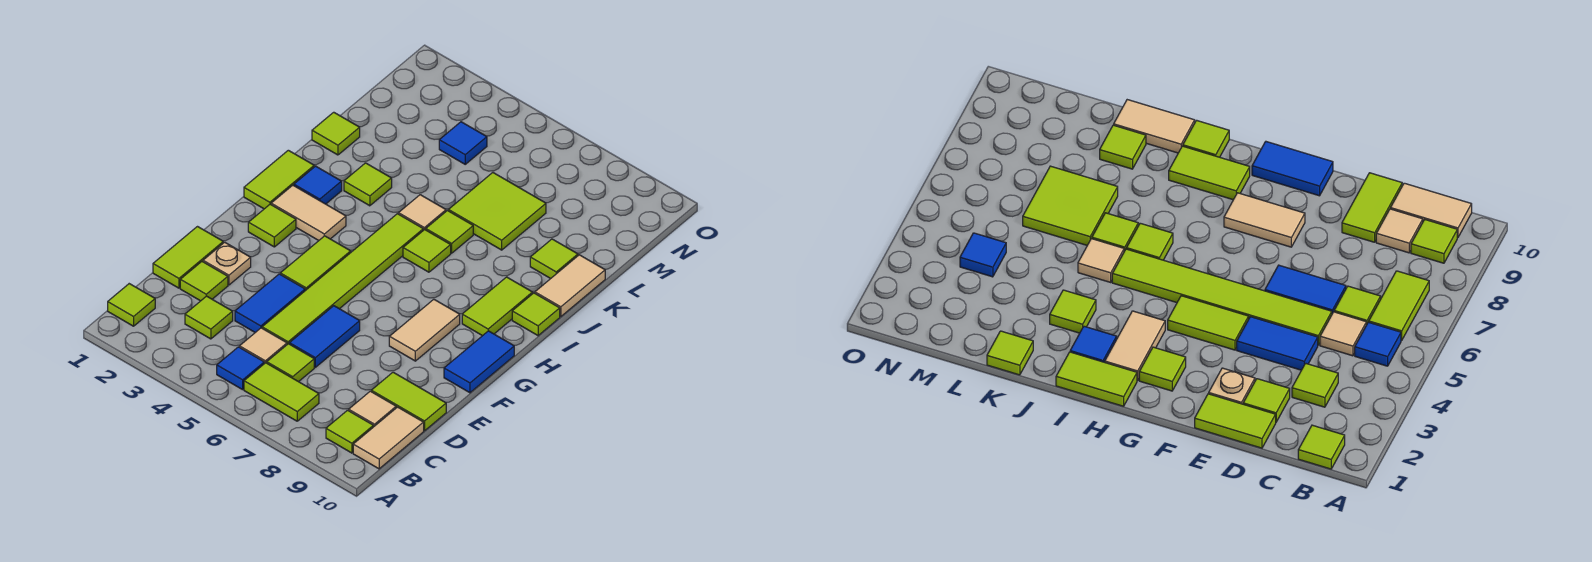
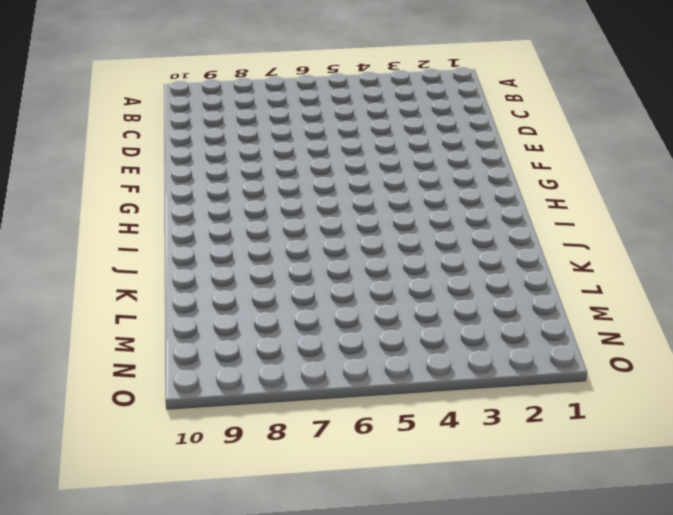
none -> lime 1x1 tile [108,284,155,326]
none -> blue 1x1 tile [217,347,264,390]
none -> lime 1x2 tile [244,363,319,421]
none -> lime 1x1 tile [326,410,374,453]

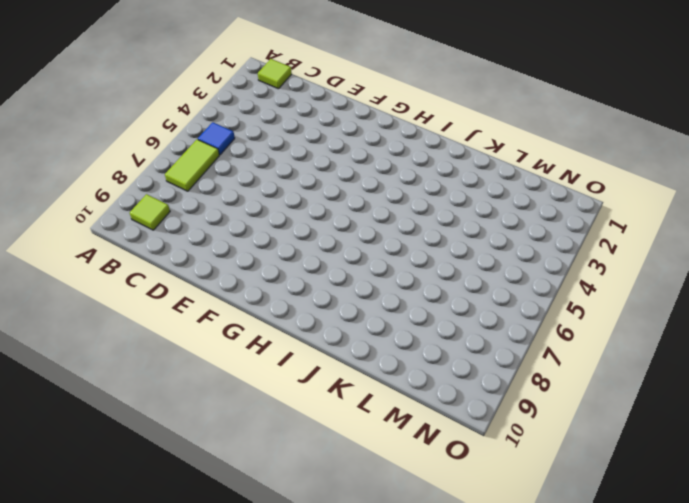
none -> tan 1x2 tile [353,407,424,469]
none -> lime 1x1 tile [185,296,233,339]
none -> tan 1x1 tile [239,328,287,364]
none -> lime 1x1 tile [267,344,314,382]

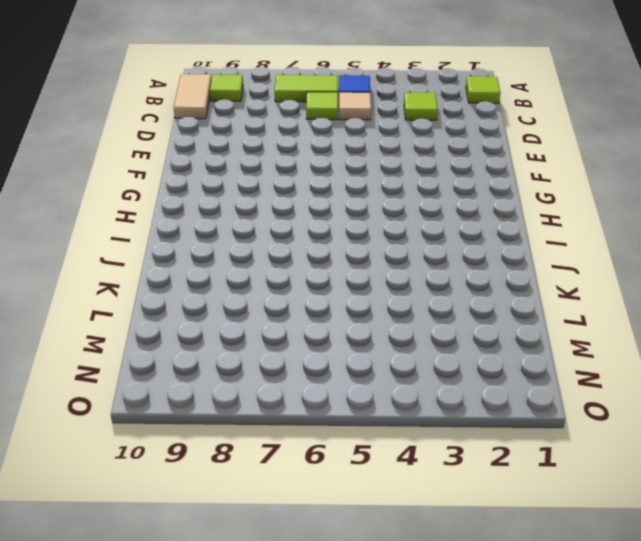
none -> tan 1x1 tile [349,391,396,426]
none -> lime 1x2 tile [153,227,223,288]
none -> lime 1x1 tile [180,262,228,301]
none -> blue 1x2 tile [235,274,305,332]

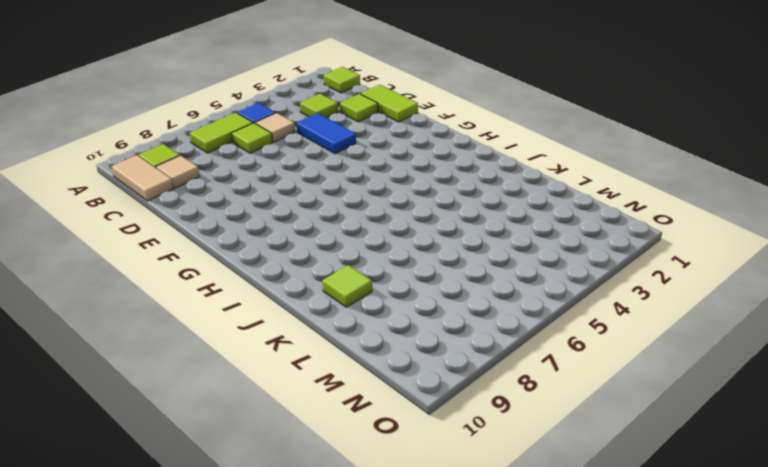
none -> lime 1x6 tile [262,214,423,344]
none -> blue 1x2 tile [289,306,360,367]
none -> lime 1x2 tile [371,372,446,431]
none -> tan 1x1 plate [203,242,251,285]

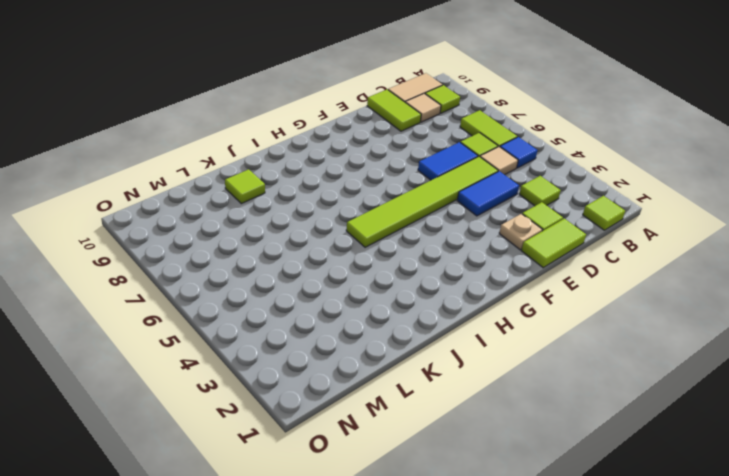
none -> lime 1x2 tile [280,236,351,291]
none -> tan 1x2 tile [389,299,460,361]
none -> blue 1x2 tile [444,331,514,393]
none -> lime 1x1 tile [248,204,296,247]

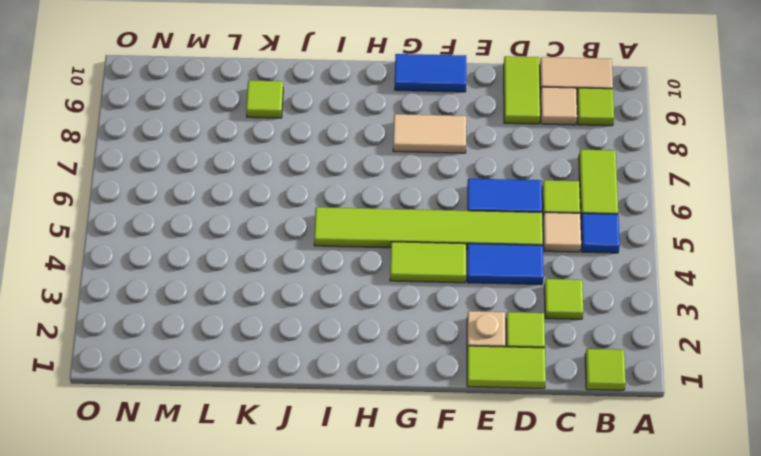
none -> lime 1x1 tile [248,204,296,247]
none -> lime 1x2 tile [244,150,314,209]
none -> tan 1x2 tile [271,185,346,241]
none -> lime 1x2 tile [462,277,533,336]

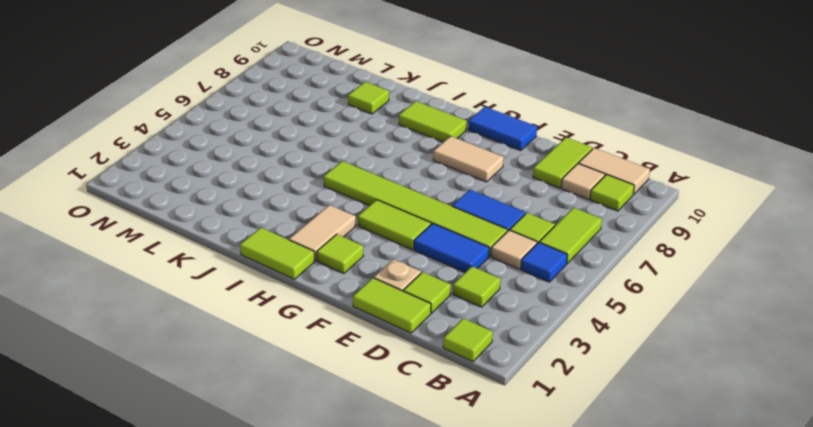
none -> blue 1x1 tile [294,166,342,204]
none -> lime 1x1 tile [403,230,451,272]
none -> lime 1x1 tile [512,293,560,336]
none -> lime 1x1 tile [344,163,392,206]

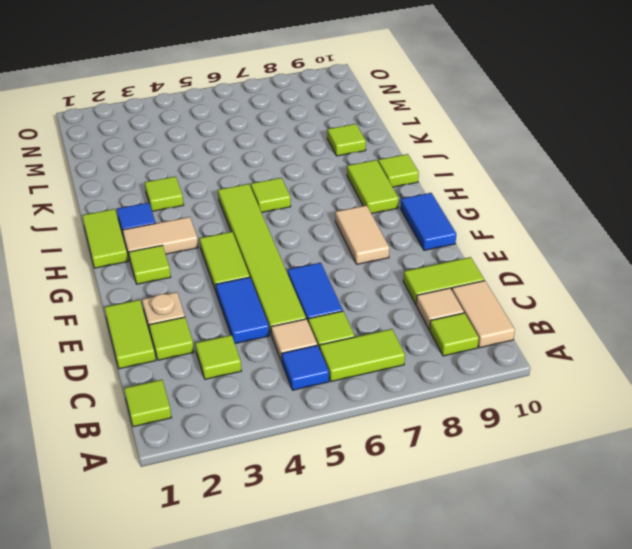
none -> tan 1x1 tile [398,195,446,230]
none -> lime 1x1 tile [426,211,473,253]
none -> tan 1x2 tile [535,255,605,317]
none -> lime 1x1 tile [312,112,360,155]

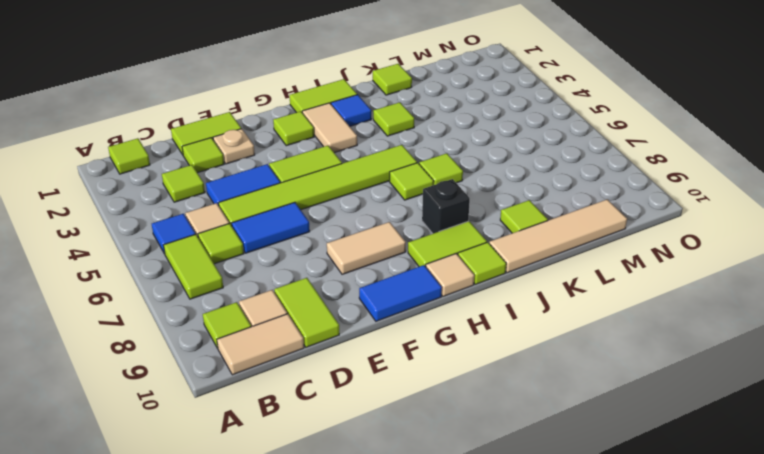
tan 1x1 tile [426,254,474,296] -> tan 1x1 tile moved to [398,195,446,230]
black 1x1 brick [422,179,470,234] -> none
tan 1x4 tile [489,199,627,273] -> tan 1x2 tile [535,255,605,317]
none -> lime 2x2 tile [448,173,546,250]
none -> blue 1x1 tile [439,122,487,164]

